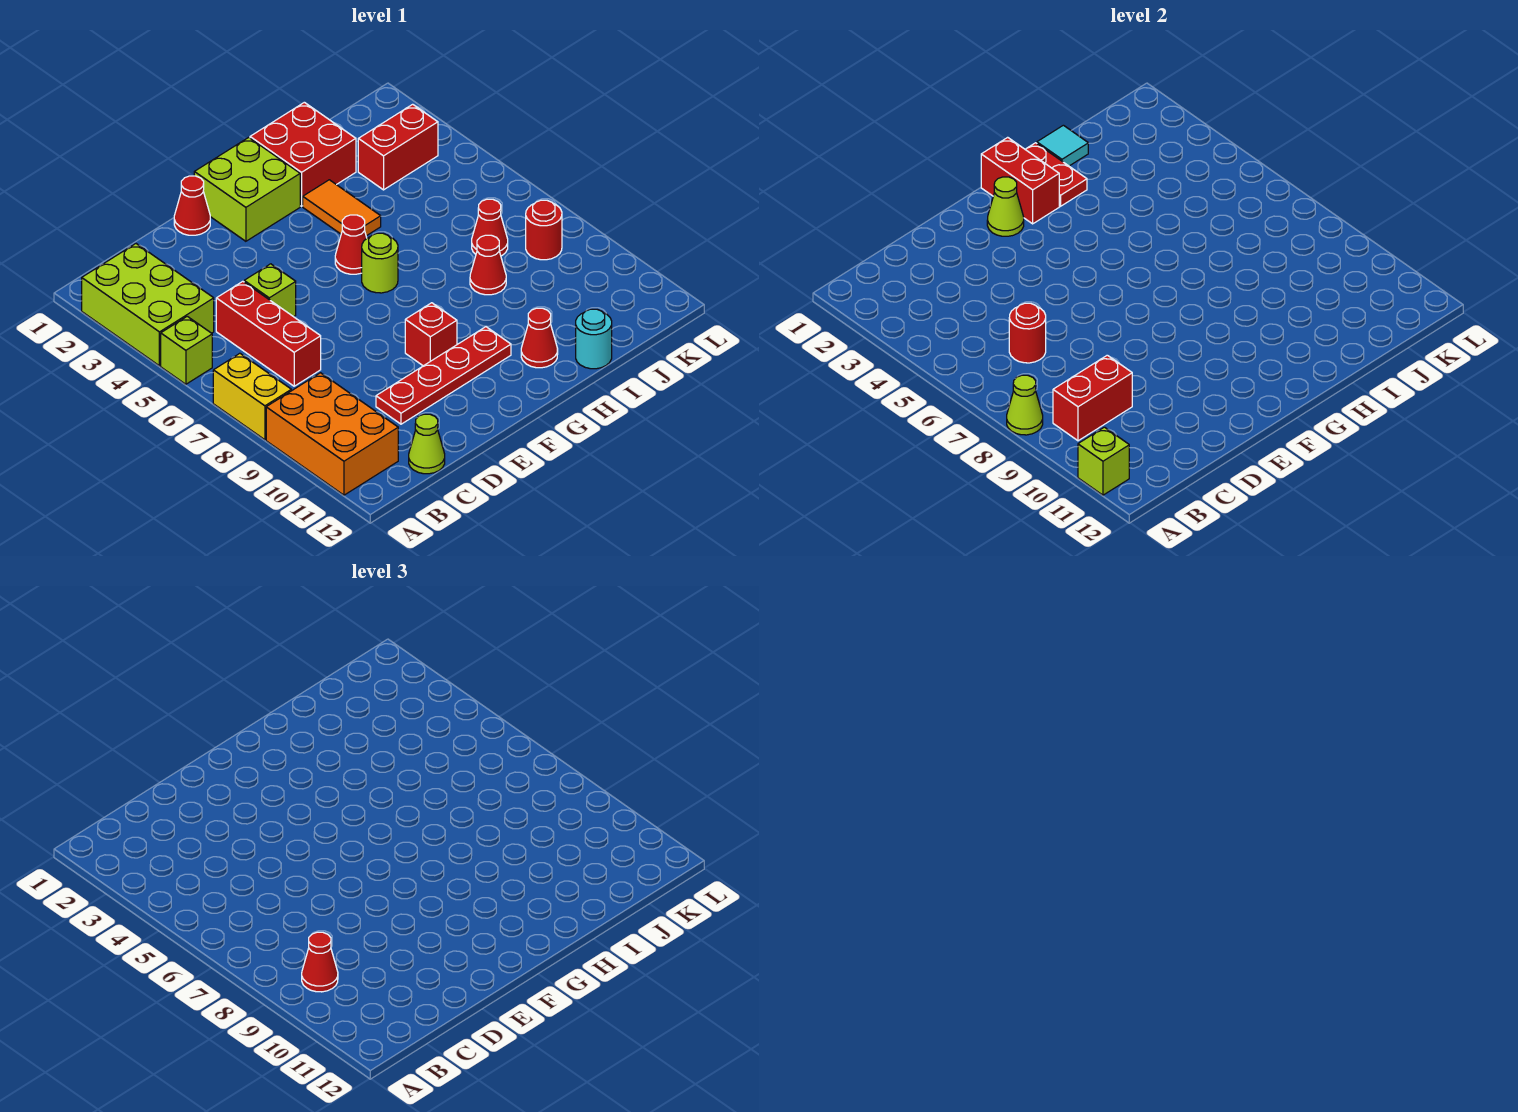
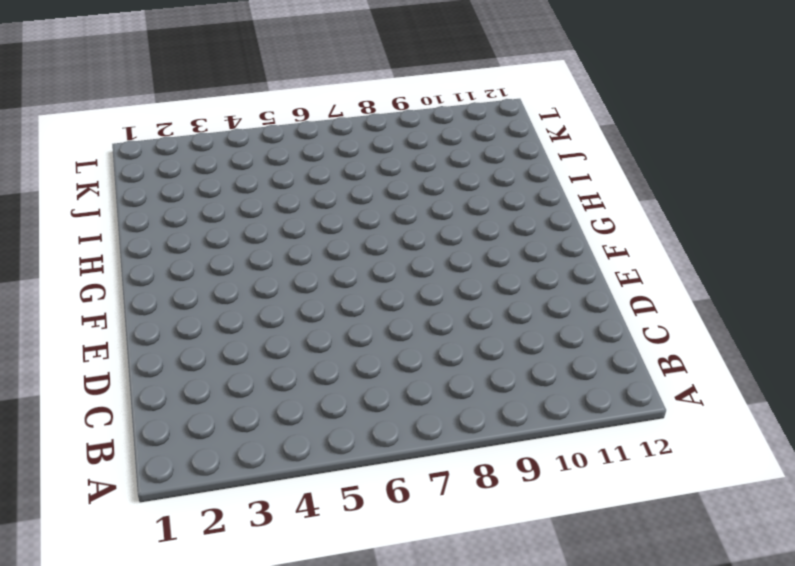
none -> lime 2x3 brick [82,244,214,366]
none -> lime 1x1 brick [161,316,212,384]
none -> yellow 1x2 brick [213,353,291,440]
none -> orange 2x3 brick [266,373,398,495]

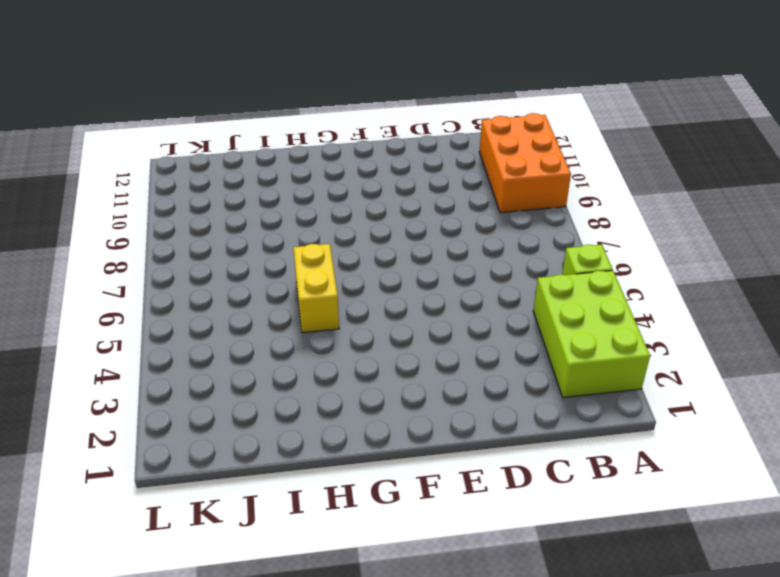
yellow 1x2 brick [293,244,339,333] -> yellow 1x2 brick moved to [213,353,291,440]
none -> red 1x3 brick [216,281,321,386]
none -> lime 1x1 cone [409,414,445,474]
none -> lime 1x1 brick [244,264,296,317]
none -> red 1x4 plate [376,327,511,424]

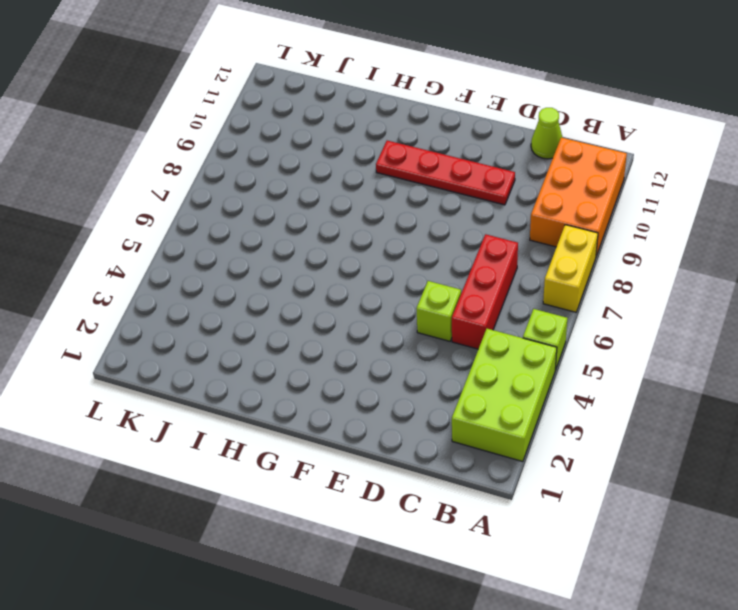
none -> red 1x1 cone [174,176,210,235]
none -> lime 2x2 brick [194,137,300,241]
none -> red 1x1 brick [405,303,457,366]
none -> red 1x1 cone [335,215,367,274]

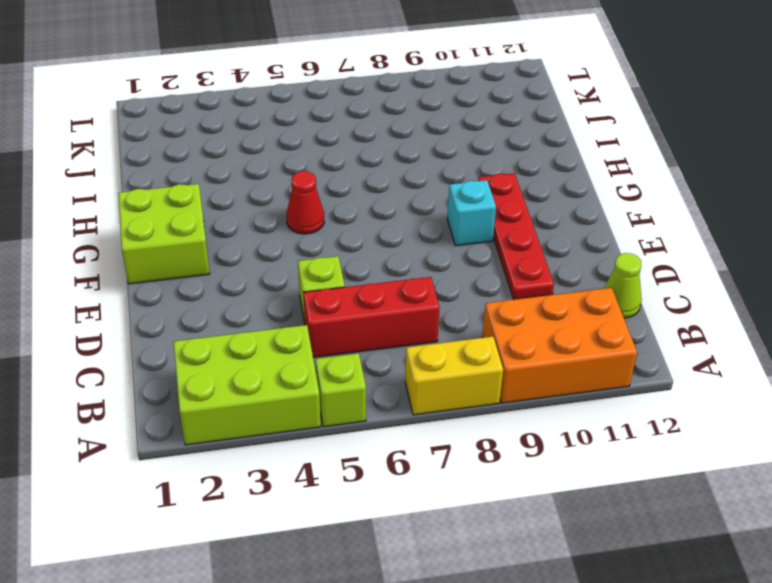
cyan 1x1 brick [447,180,496,246] -> red 1x1 brick [405,303,457,366]
none -> red 1x1 cone [174,176,210,235]
none -> lime 1x1 round brick [362,233,398,293]
none -> red 2x2 brick [250,102,356,206]
none -> orange 1x2 tile [303,180,381,236]

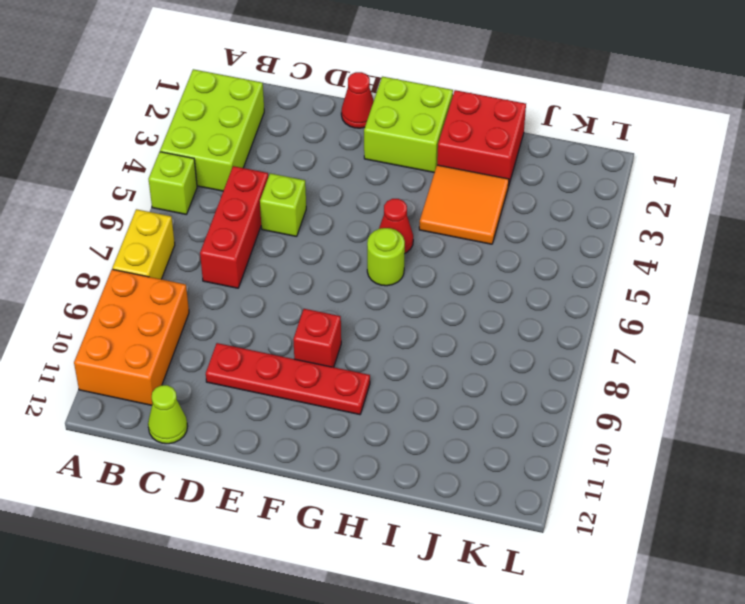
orange 2x2 tile [419,165,509,244] -> orange 1x2 tile [303,180,381,236]
none -> red 1x1 cone [521,308,558,368]
none -> red 1x1 cone [470,235,506,295]
none -> cyan 1x1 round brick [576,309,612,369]
none -> red 1x2 brick [358,104,438,190]

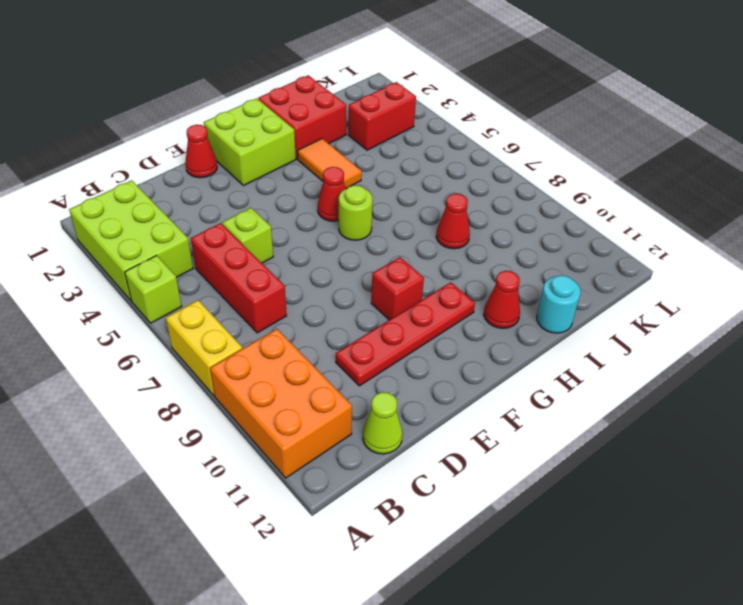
none -> red 1x1 cone [472,199,508,256]
none -> red 1x1 round brick [526,200,562,260]
none -> lime 1x1 cone [1007,375,1043,435]
none -> lime 1x1 brick [1078,427,1129,495]

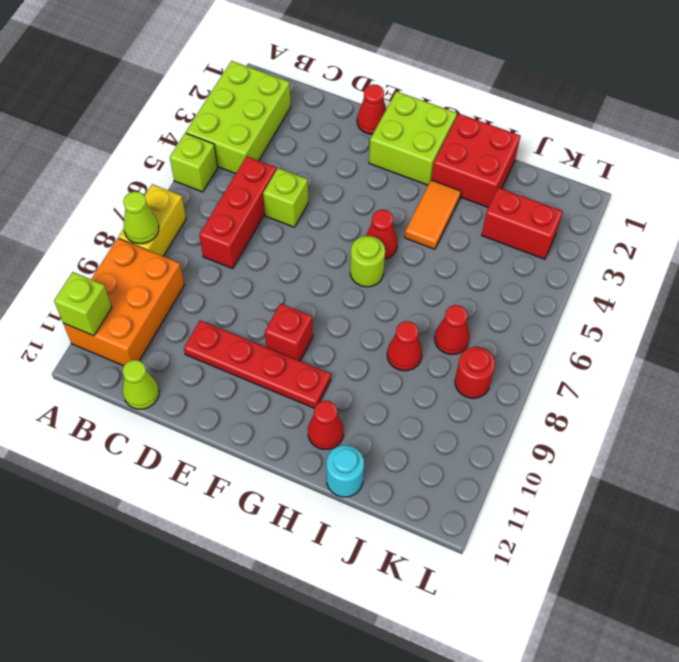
none -> red 1x2 brick [1053,355,1132,441]
none -> red 1x1 round brick [1009,303,1046,363]
none -> lime 1x1 cone [987,177,1024,236]
none -> red 1x2 brick [981,137,1059,224]

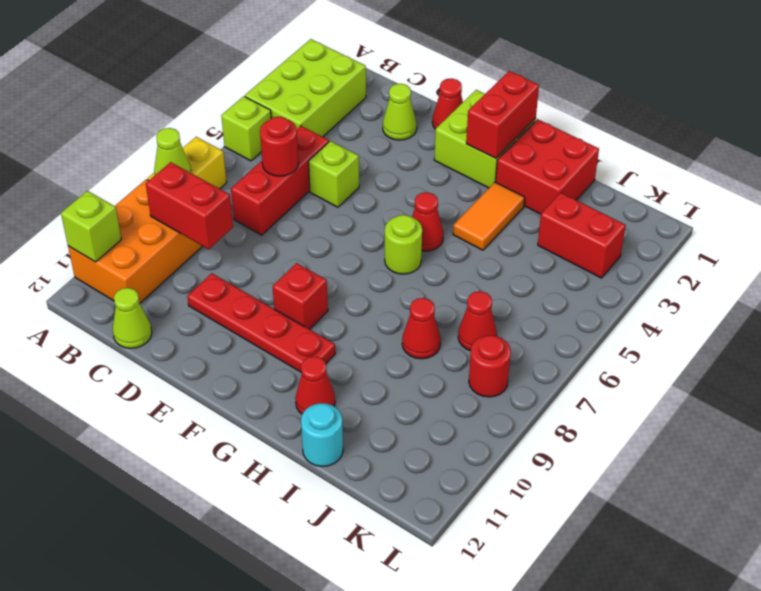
lime 1x1 cone [383,84,417,140] -> lime 1x1 cone moved to [987,177,1024,236]
none -> red 1x2 plate [1025,143,1087,206]
none -> cyan 1x1 tile [1037,125,1088,166]
none -> red 1x1 cone [302,932,338,992]

